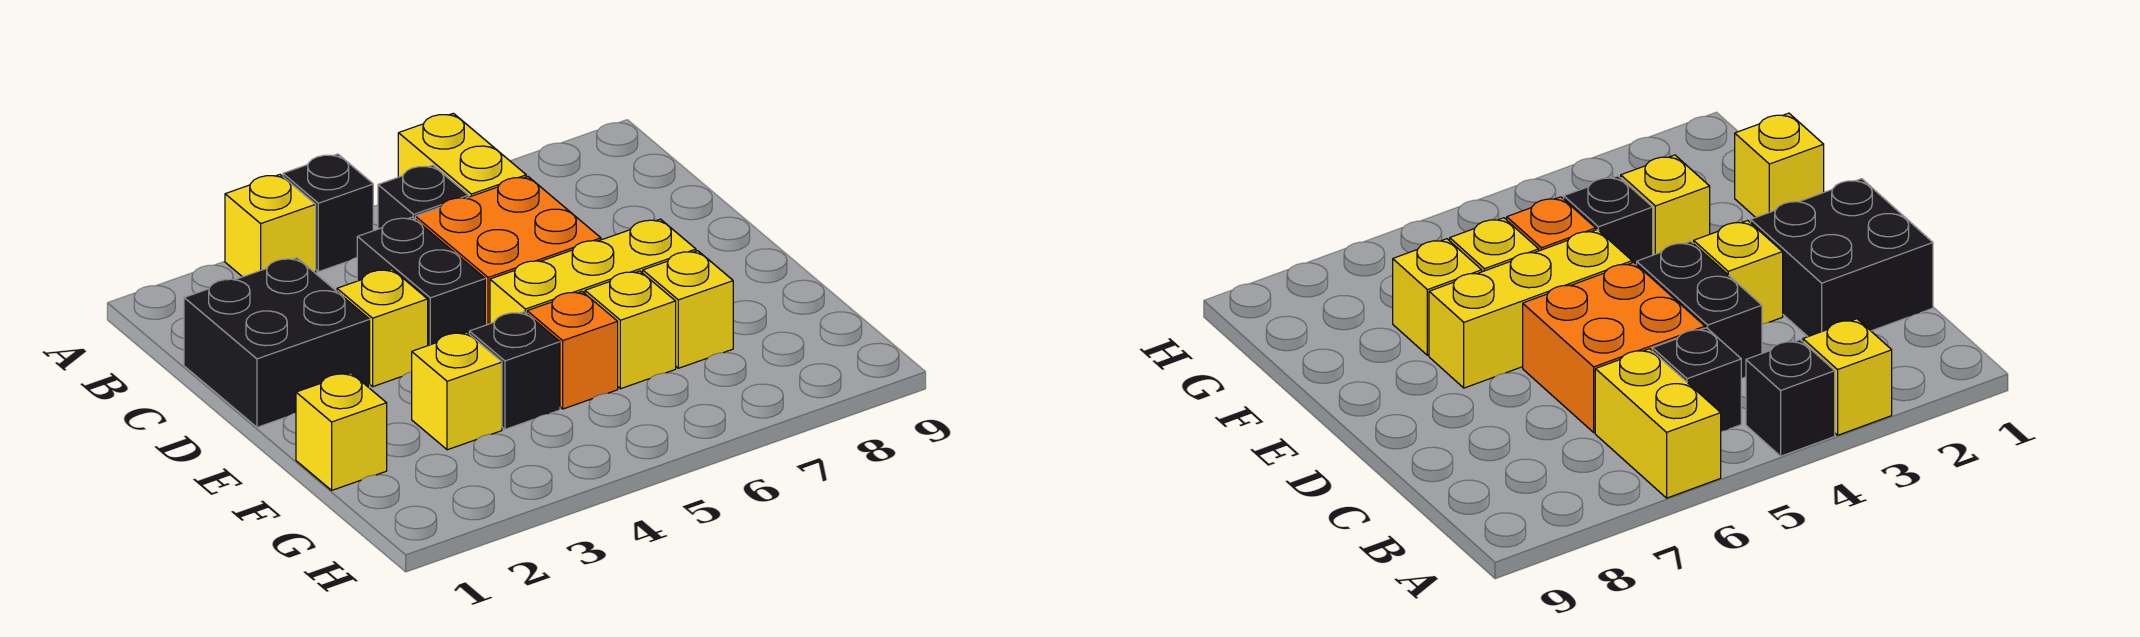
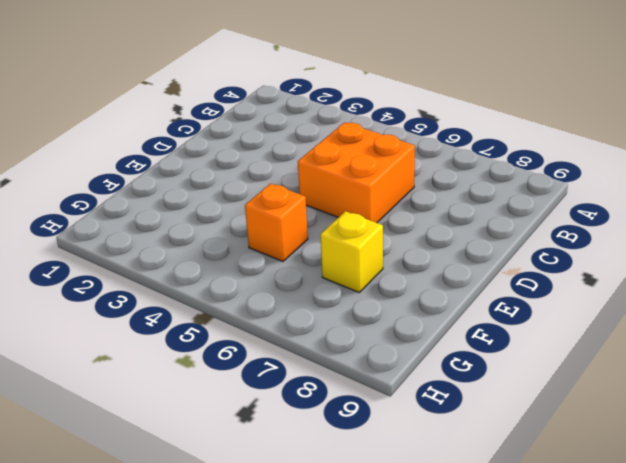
none -> yellow 1x1 brick [225,175,316,277]
none -> black 1x1 brick [283,154,373,272]
none -> yellow 1x2 brick [398,113,526,197]

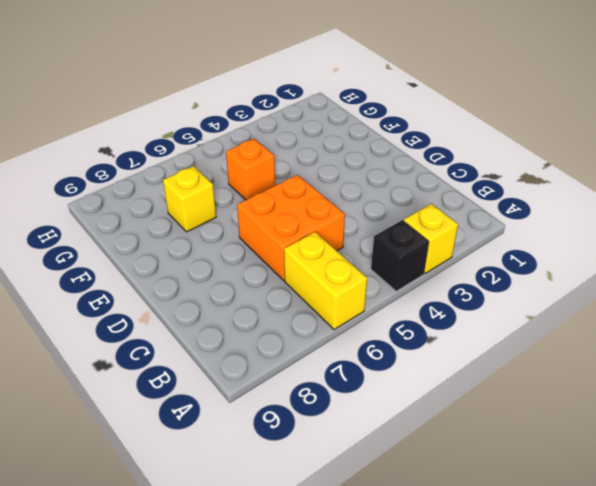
none -> black 1x1 brick [378,165,469,229]
none -> black 2x2 brick [184,258,370,427]
none -> black 1x2 brick [357,217,485,345]

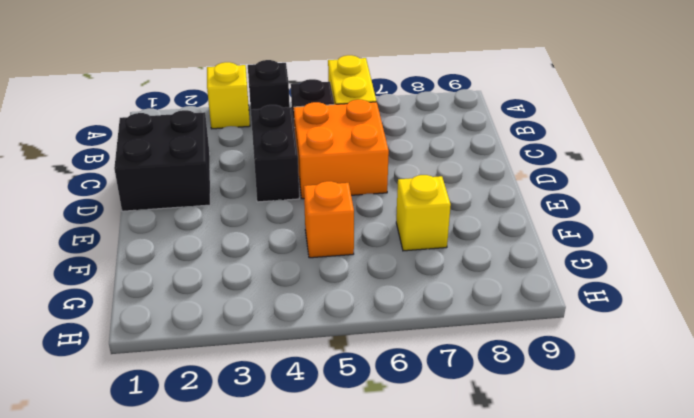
none -> yellow 1x1 brick [337,269,428,387]
none -> yellow 1x3 brick [490,219,696,324]
none -> yellow 1x1 brick [296,373,387,490]

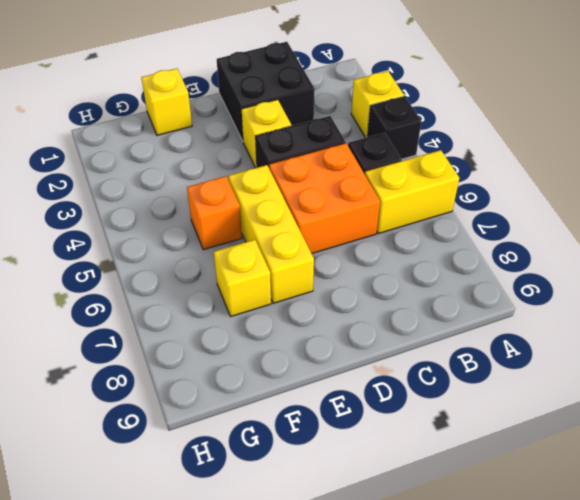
none -> yellow 1x1 brick [412,332,502,450]
none -> black 1x1 brick [469,312,560,429]
none -> yellow 1x1 brick [585,271,676,389]

